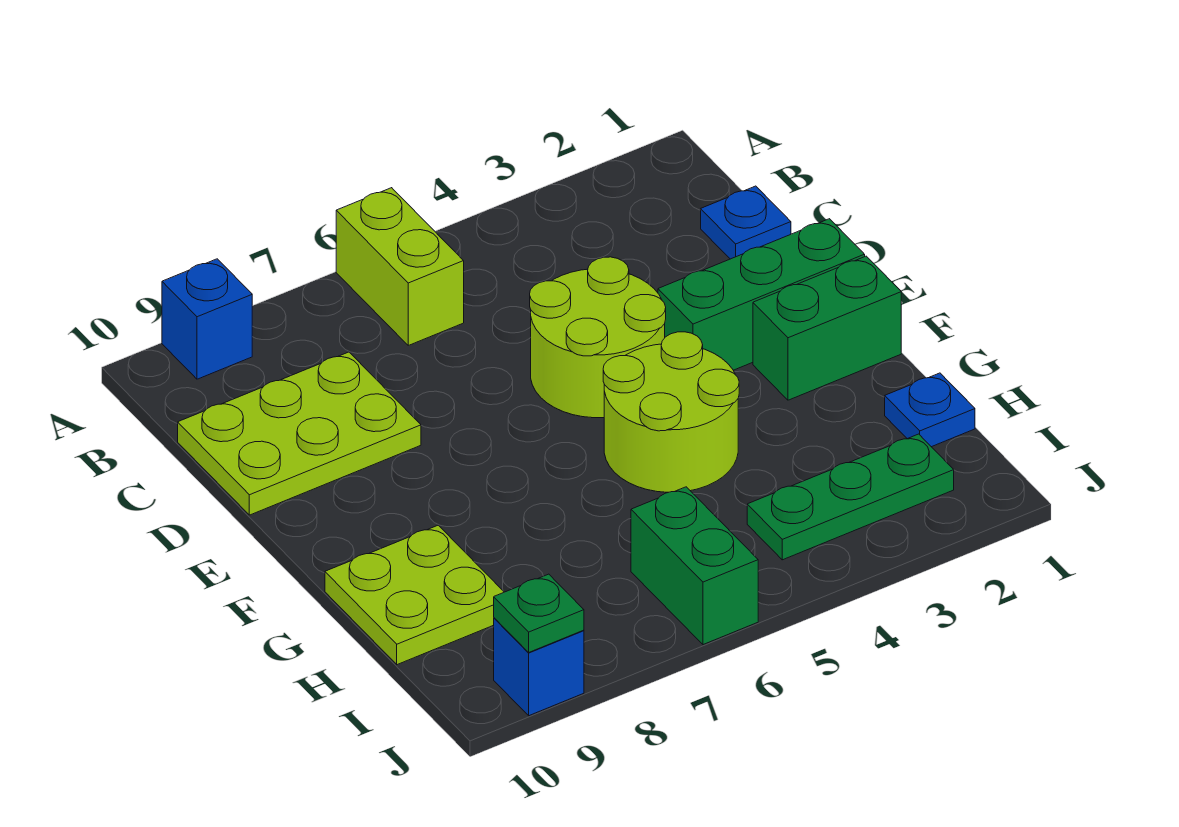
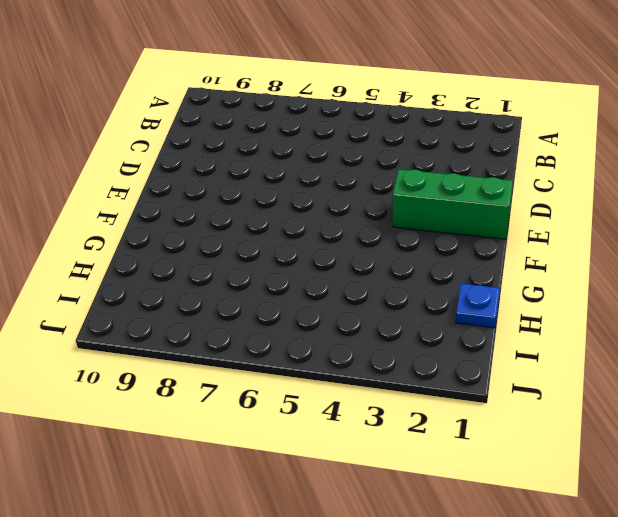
none -> lime 1x2 brick [336,188,464,345]
none -> blue 1x1 brick [162,259,252,379]
none -> blue 1x1 plate [701,186,791,259]

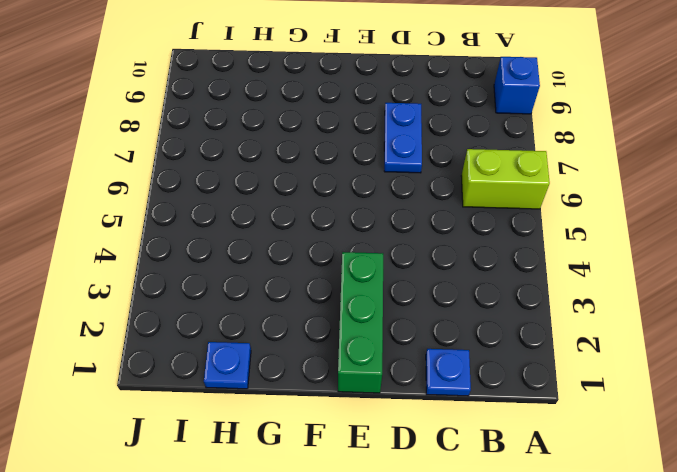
blue 1x2 plate [384,103,422,173] -> lime 2x3 plate [178,352,421,515]
none -> lime 2x2 round brick [530,257,666,418]
none -> green 1x2 brick [753,256,901,400]
none -> lime 2x2 round brick [603,332,739,492]

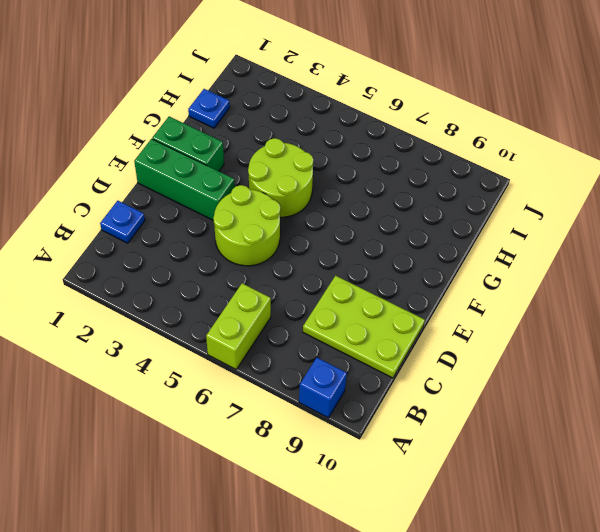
none -> lime 2x2 plate [325,525,504,665]
none -> green 1x3 plate [747,434,954,560]
none -> green 1x2 brick [631,487,758,645]

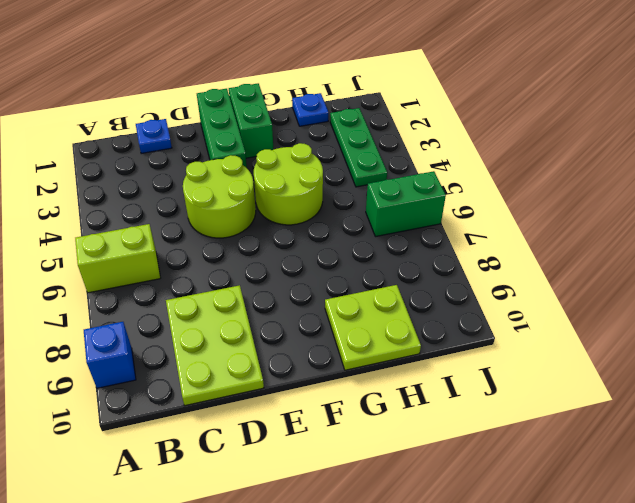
none -> blue 1x1 brick [494,618,584,716]
none -> green 1x1 plate [494,574,584,652]

